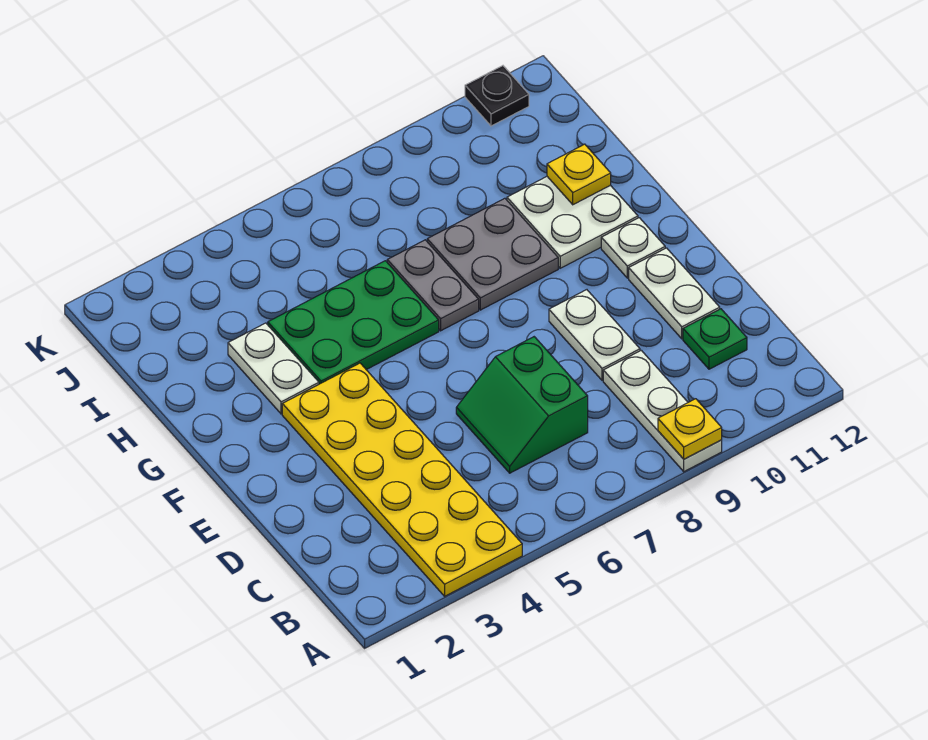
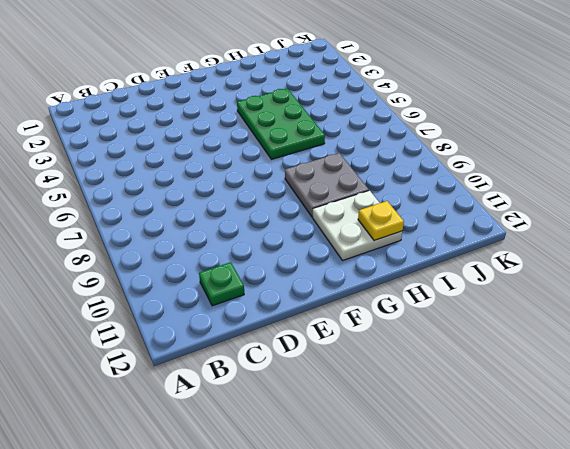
none -> yellow 2x6 plate [282,363,522,596]
none -> white 1x3 plate [603,350,722,472]
none -> green 2x2 slope [456,337,588,473]

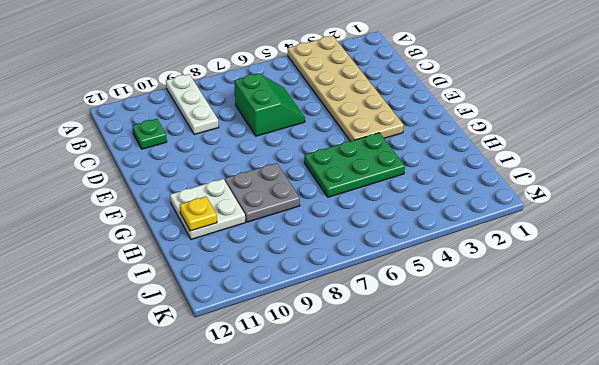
tan 2x6 plate [288,36,404,141] -> yellow 2x6 plate [282,363,522,596]
none -> white 1x2 plate [549,290,640,380]
none -> white 1x2 plate [629,248,720,339]
none -> white 1x1 plate [601,218,665,278]

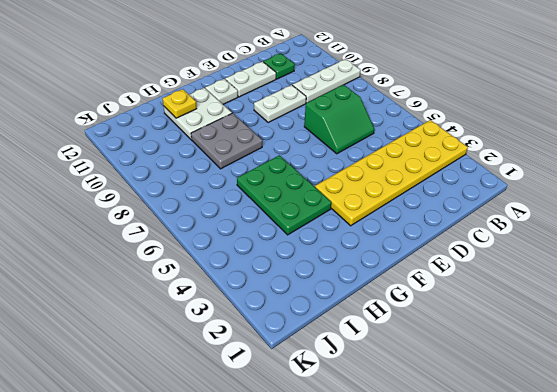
none -> white 1x2 plate [228,323,319,414]
none -> grey 1x2 plate [387,240,479,331]
none -> black 1x1 plate [465,66,529,126]

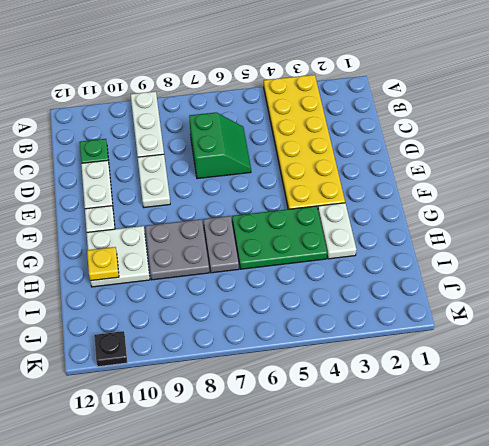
none -> yellow 1x1 plate [658,399,722,459]

